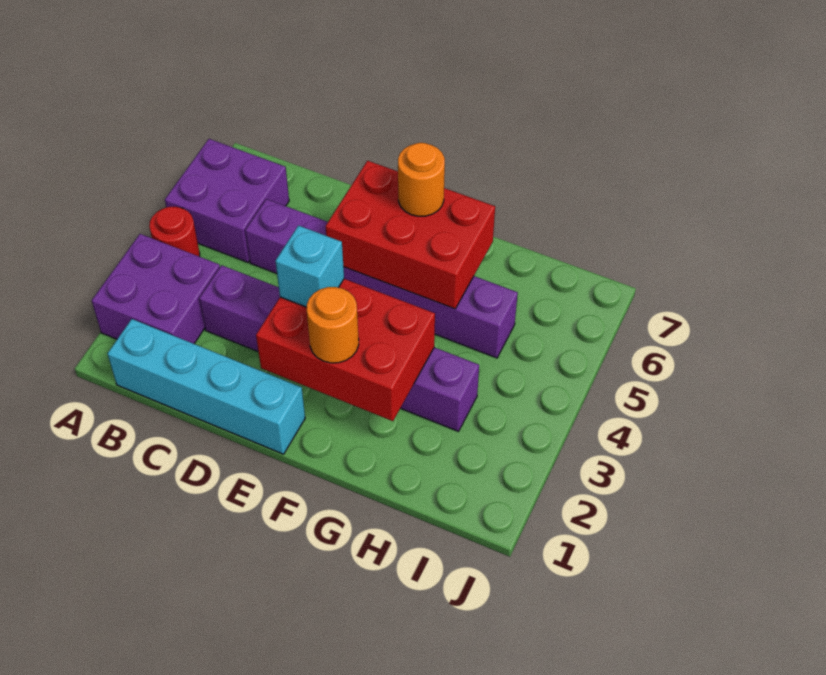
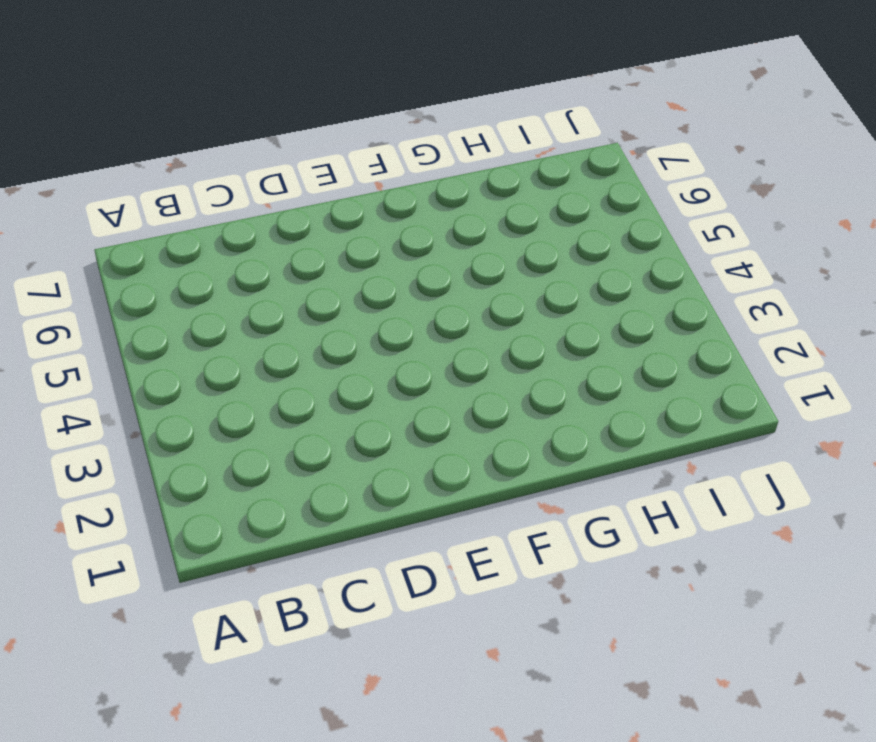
none -> purple 2x2 brick [92,234,220,344]
none -> red 1x1 round brick [149,207,200,257]

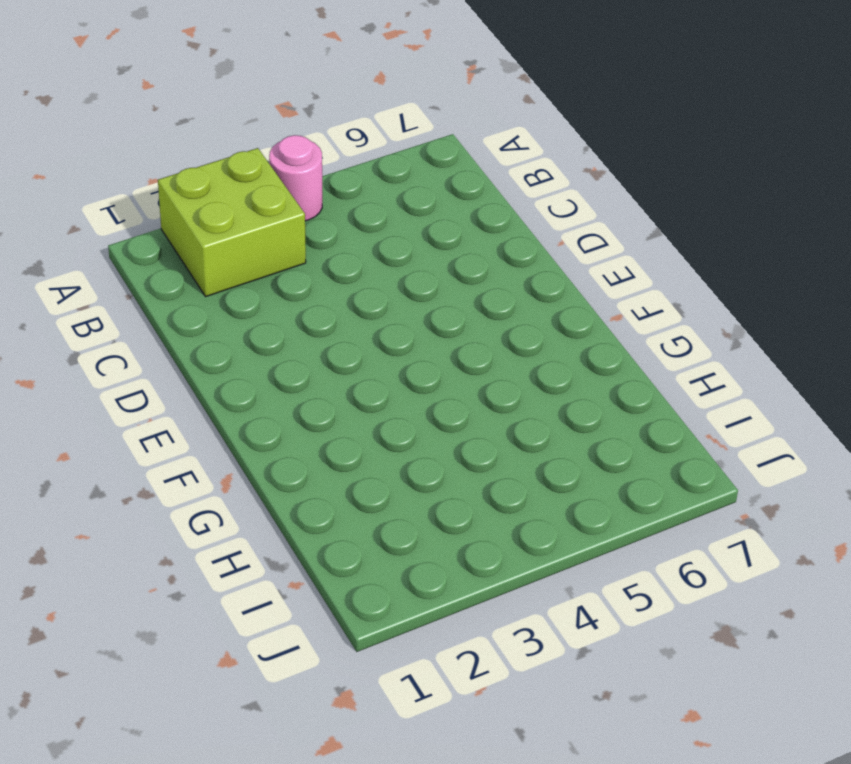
lime 2x2 brick [158,148,306,296] -> purple 2x2 brick [92,234,220,344]
pink 1x1 round brick [269,135,322,221] -> red 1x1 round brick [149,207,200,257]
none -> purple 2x2 brick [165,139,289,262]
none -> cyan 1x4 brick [108,319,305,454]

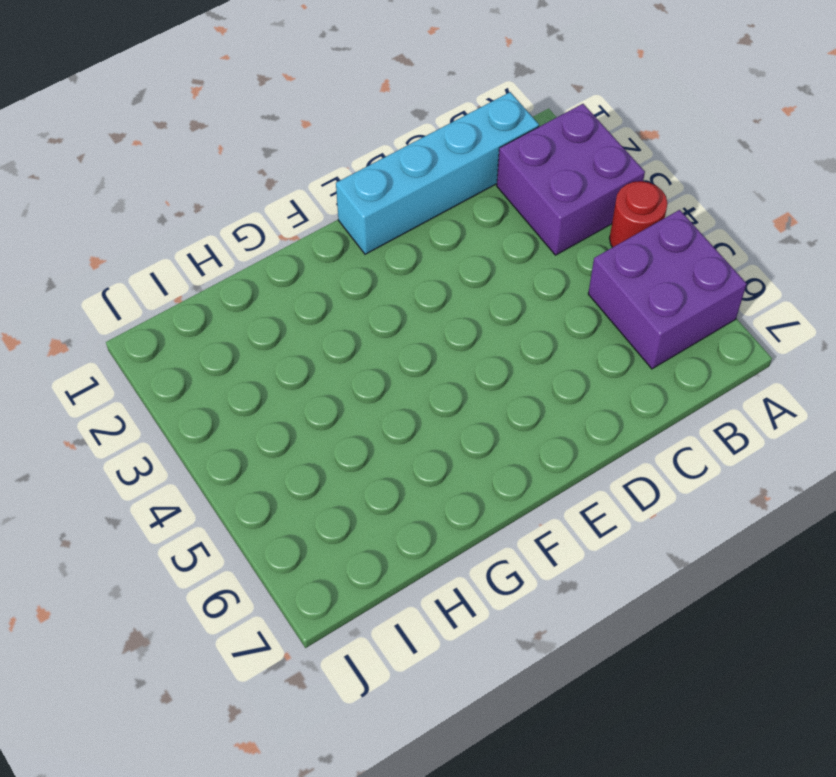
none -> purple 1x6 brick [199,265,479,431]
none -> purple 1x6 brick [245,199,518,358]

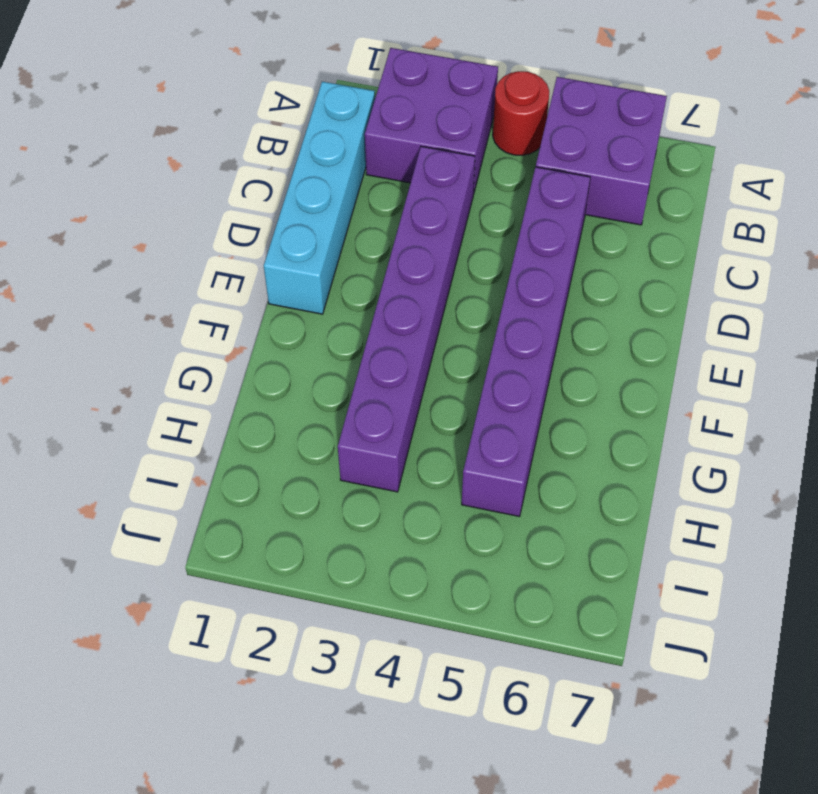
none -> red 2x3 brick [256,279,435,421]
none -> red 2x3 brick [326,161,495,309]

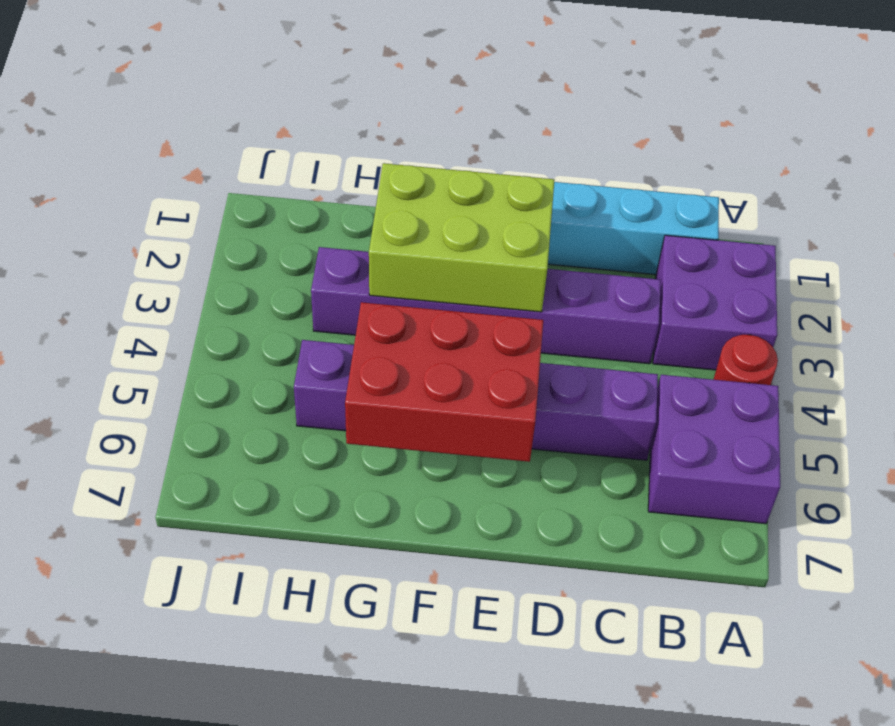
lime 2x3 brick [369,163,554,312] -> red 2x3 brick [256,279,435,421]
none -> cyan 1x1 brick [275,226,344,307]
none -> orange 1x1 round brick [307,287,359,363]

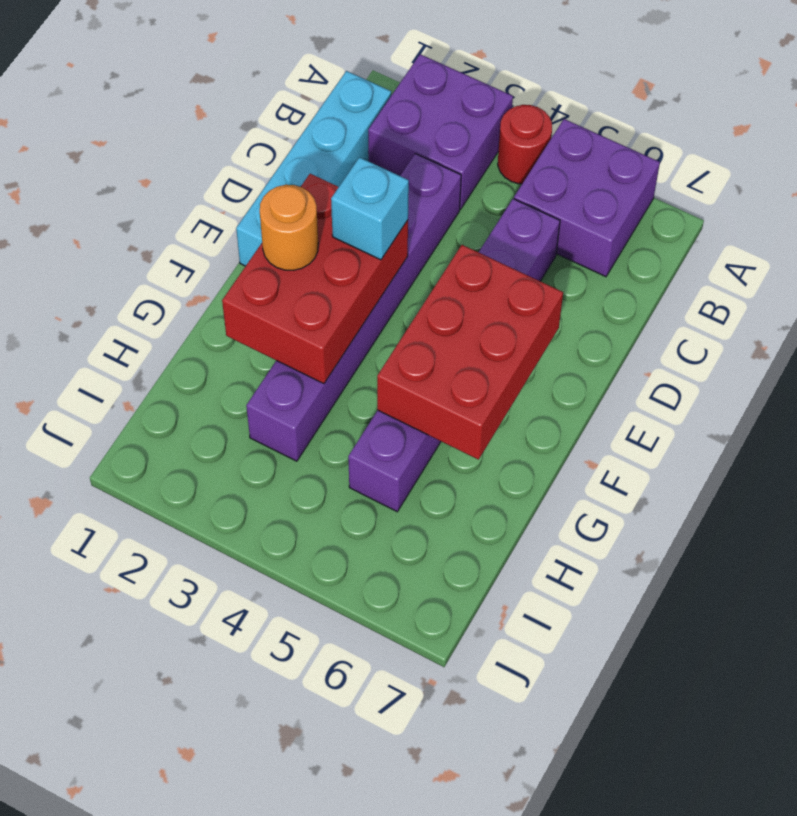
none -> orange 1x1 round brick [398,143,445,216]

